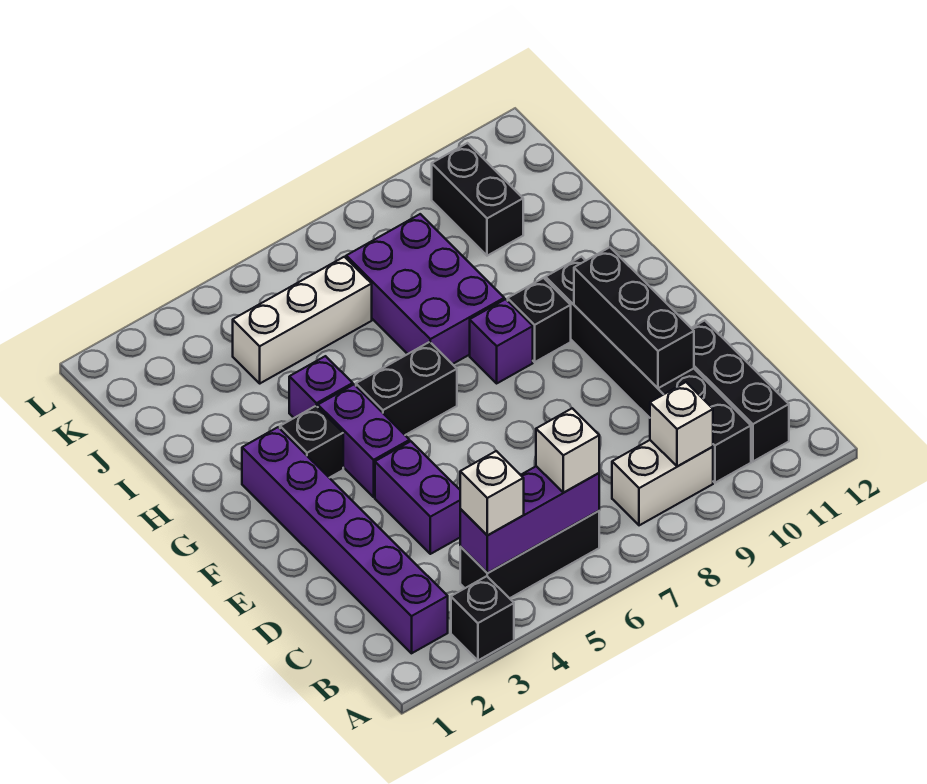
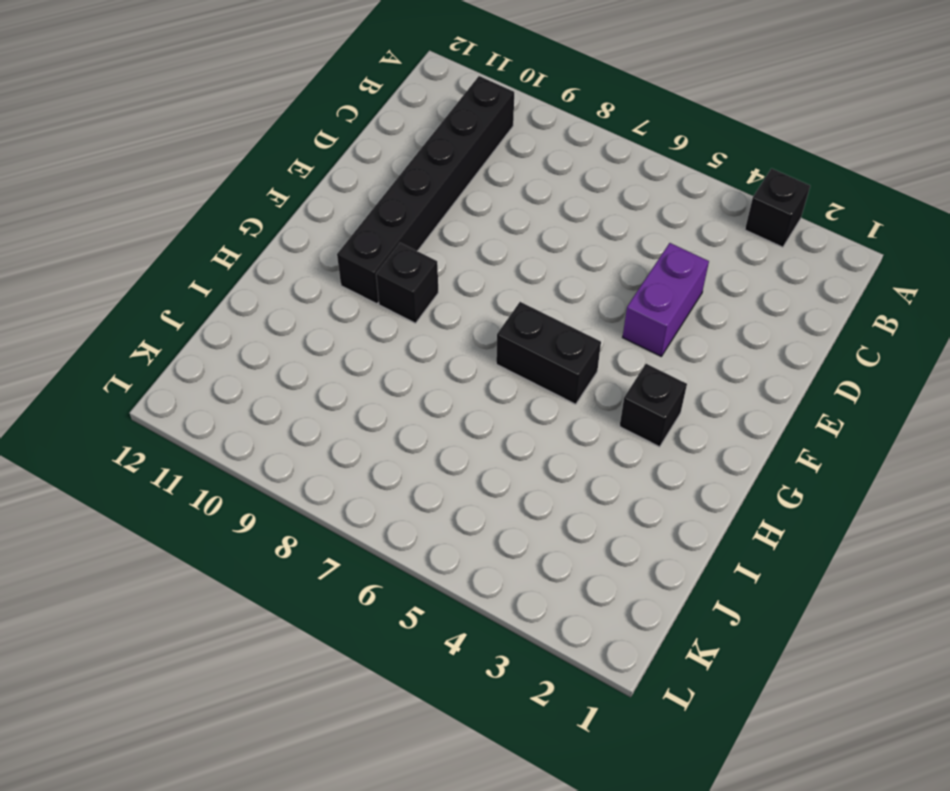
none -> purple 1x6 brick [242,427,448,653]
none -> black 1x3 brick [460,511,599,598]
none -> white 1x2 brick [612,440,713,525]

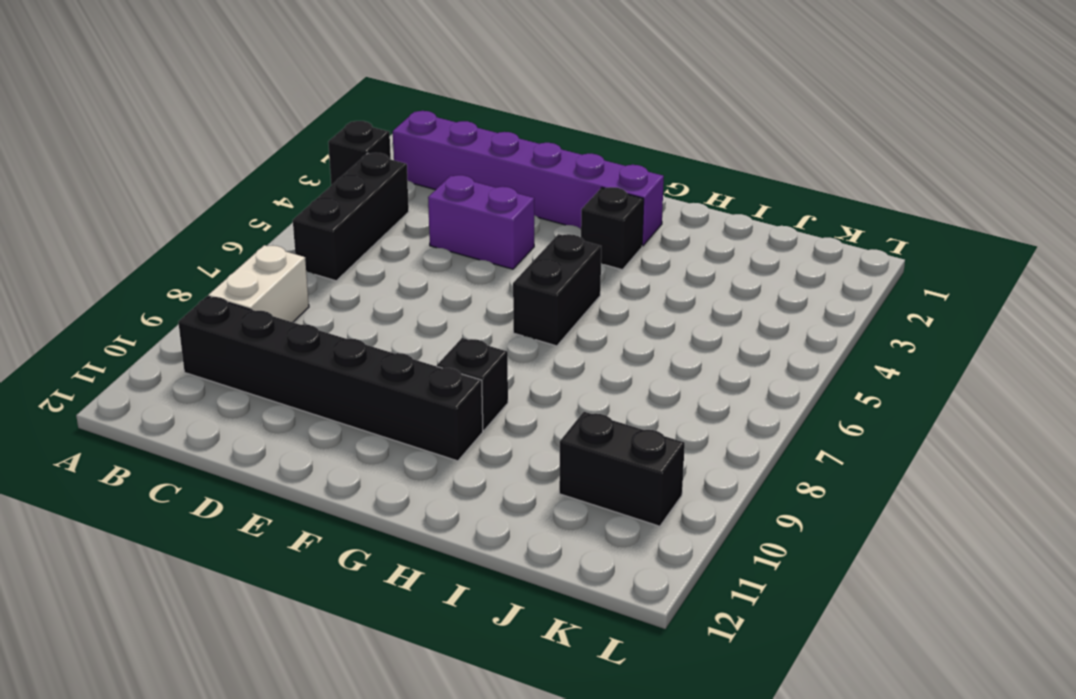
none -> black 1x3 brick [692,321,789,461]
none -> purple 1x2 brick [318,385,410,497]
none -> purple 1x1 brick [470,299,533,383]

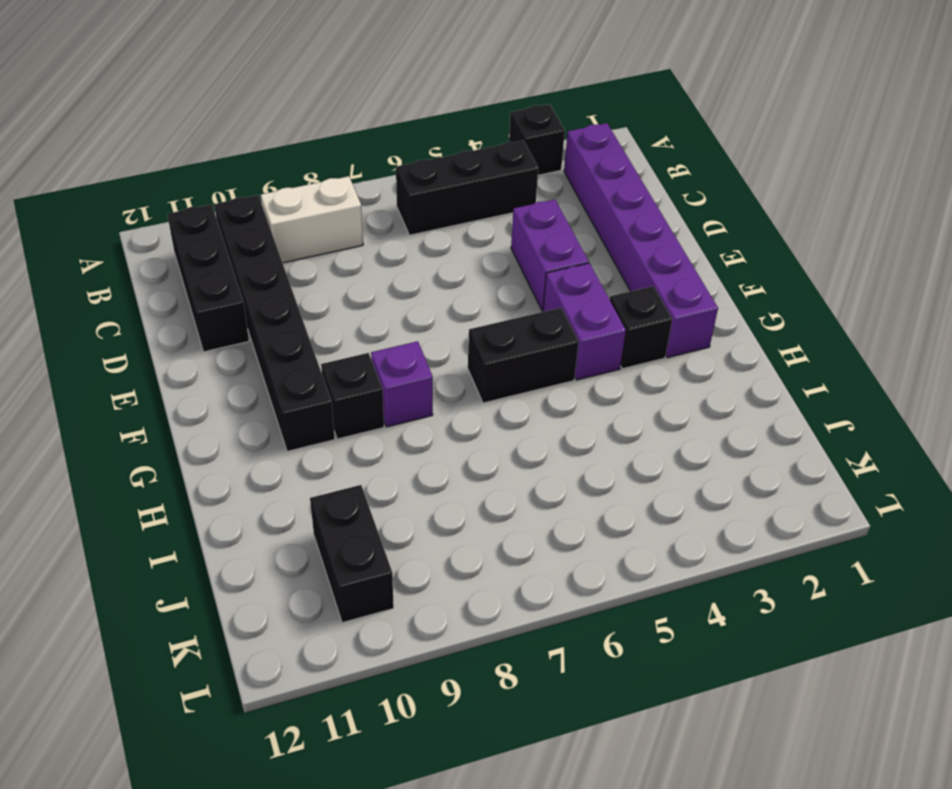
none -> purple 1x1 brick [289,356,353,418]
none -> purple 2x3 brick [346,214,504,364]
none -> white 1x3 brick [233,257,372,383]

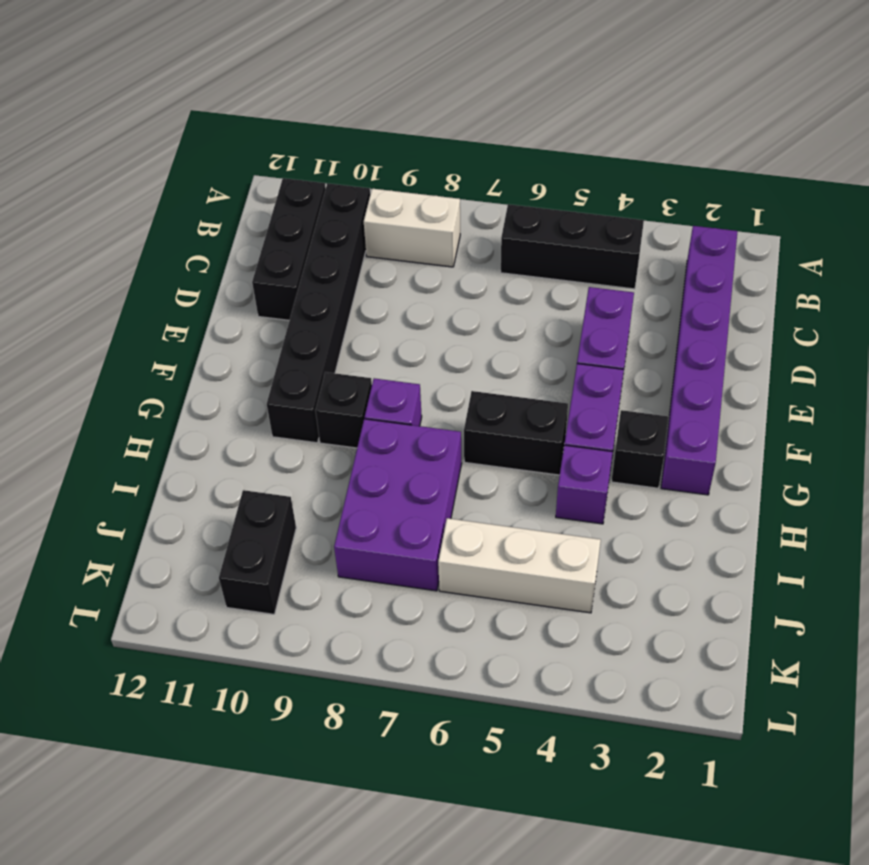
none -> black 1x1 brick [451,576,514,660]
none -> purple 1x3 brick [460,466,599,573]
none -> white 1x1 brick [650,382,713,467]

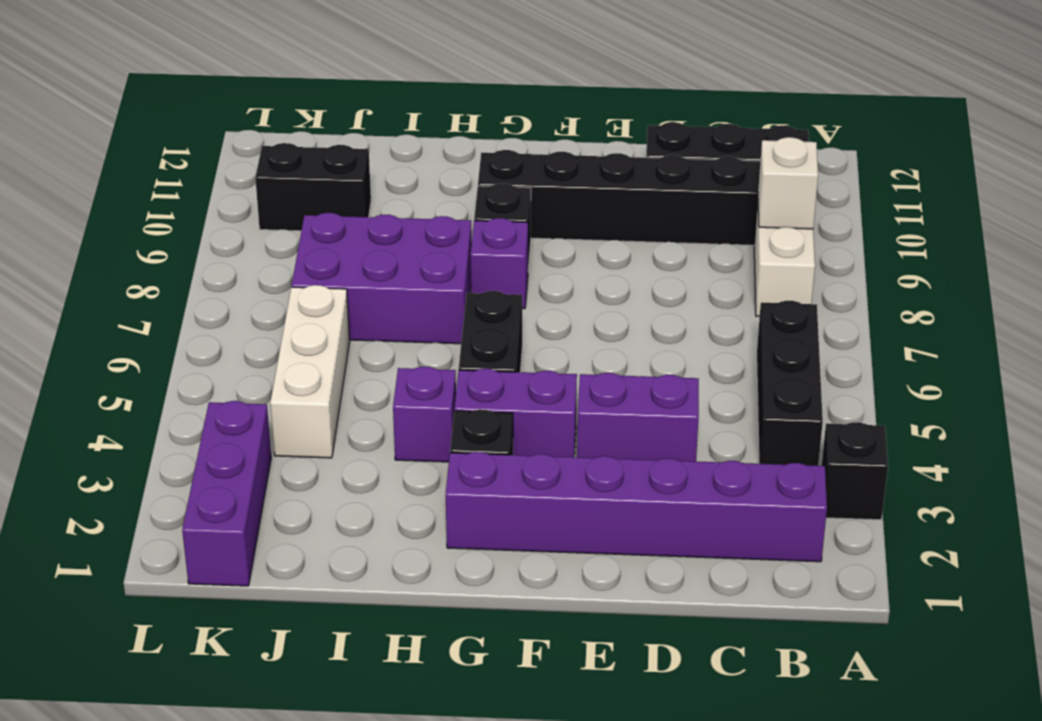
purple 1x3 brick [182,401,271,586] -> purple 1x3 brick moved to [460,466,599,573]
none -> black 1x3 brick [574,247,694,388]
none -> white 1x1 brick [460,451,524,535]
none -> white 1x1 brick [536,408,599,493]

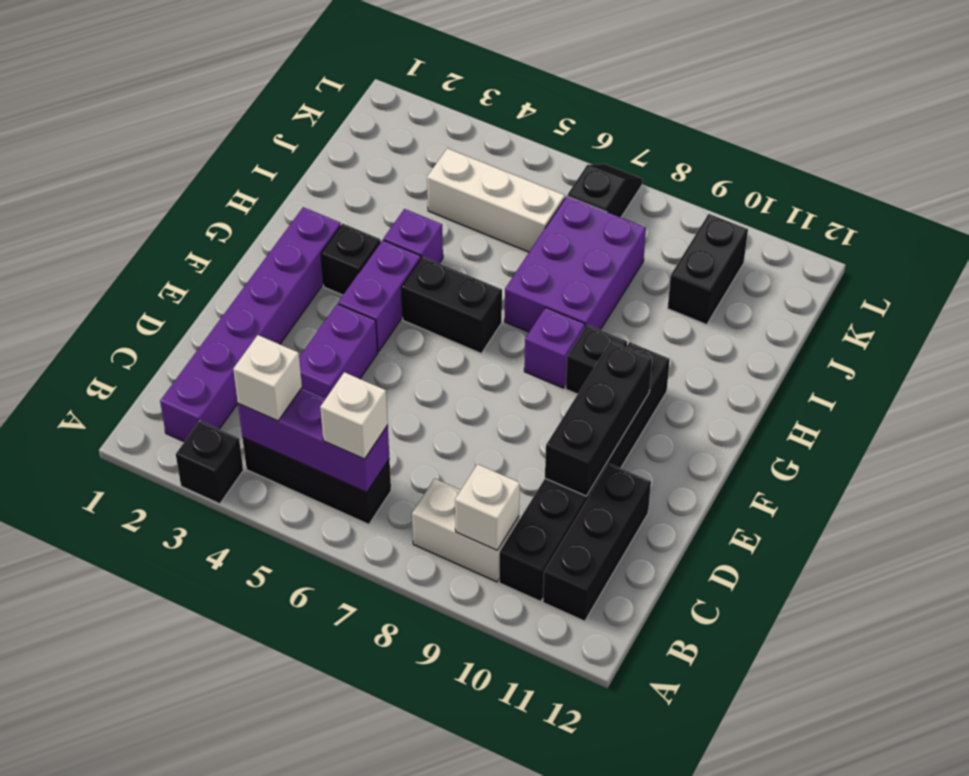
black 1x2 slope [568,164,642,217] -> none

